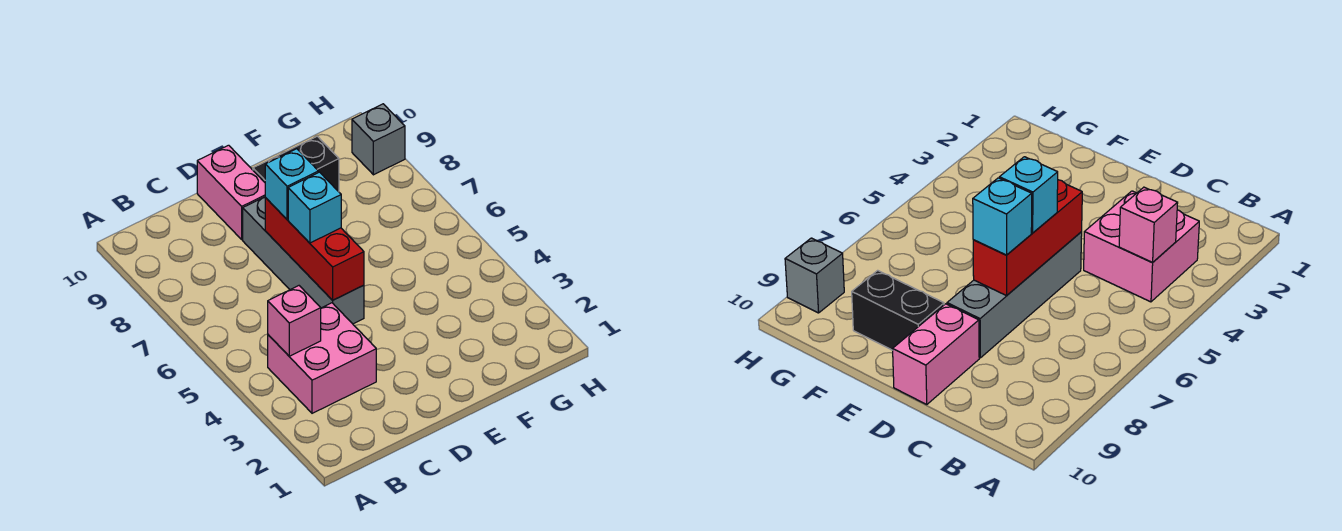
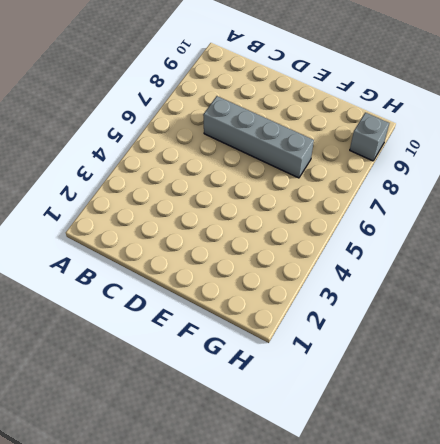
grey 1x4 brick [203,96,314,178] -> grey 1x4 brick turned to [243,197,364,324]
none -> pink 2x2 brick [268,303,376,413]
none -> pink 1x2 brick [197,145,265,239]

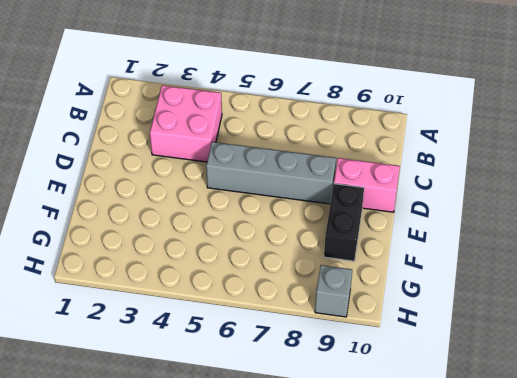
none -> pink 1x1 brick [268,286,321,356]
none -> red 1x3 brick [265,198,364,300]

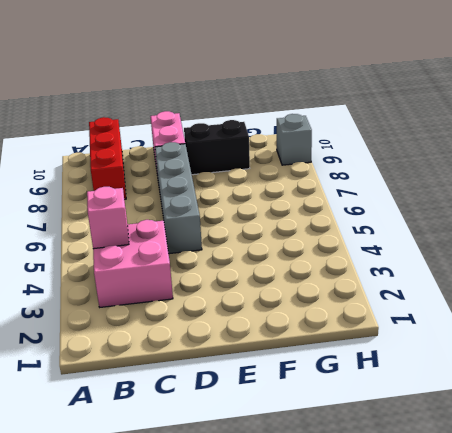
red 1x3 brick [89,117,126,199] -> red 1x3 brick moved to [265,198,364,300]
none -> cyan 1x1 brick [288,172,341,243]
none -> cyan 1x1 brick [265,149,318,220]

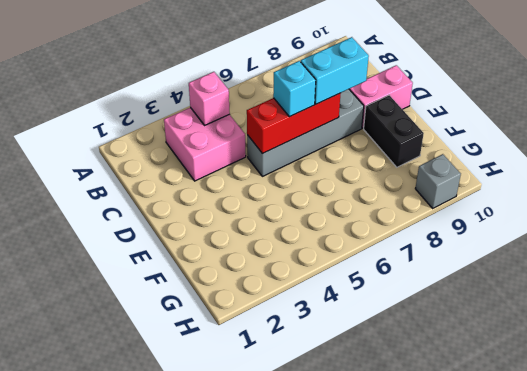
cyan 1x2 brick [301,37,369,104] -> cyan 1x1 brick [265,149,318,220]

